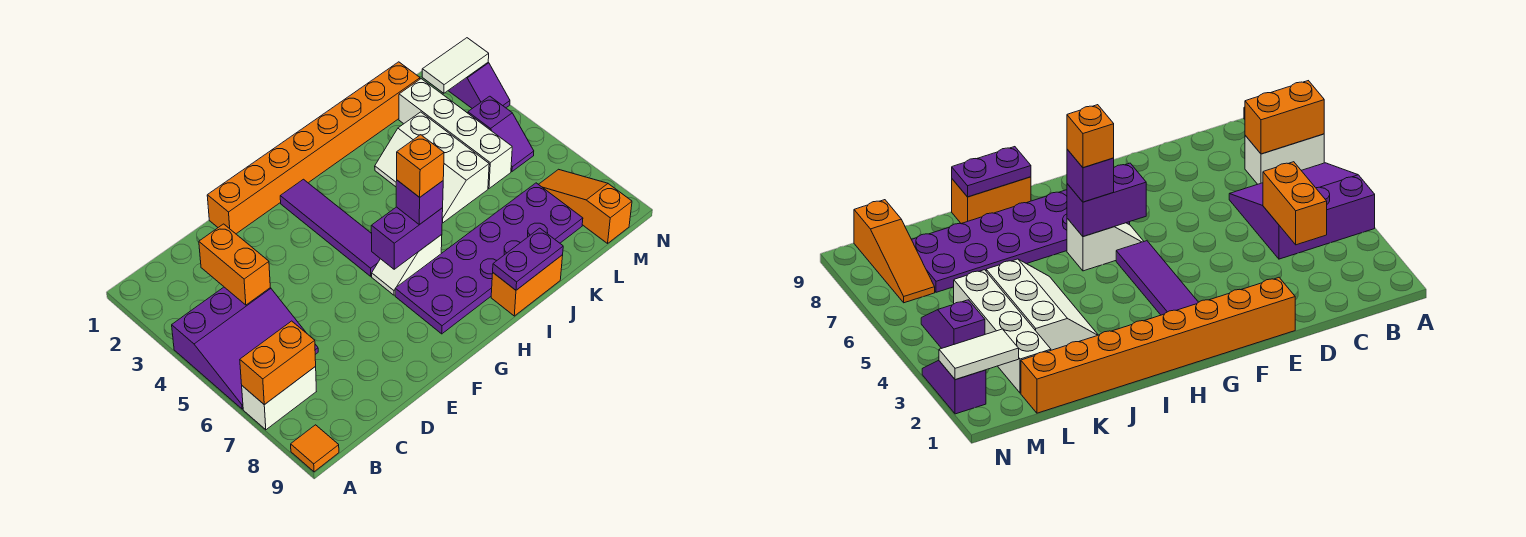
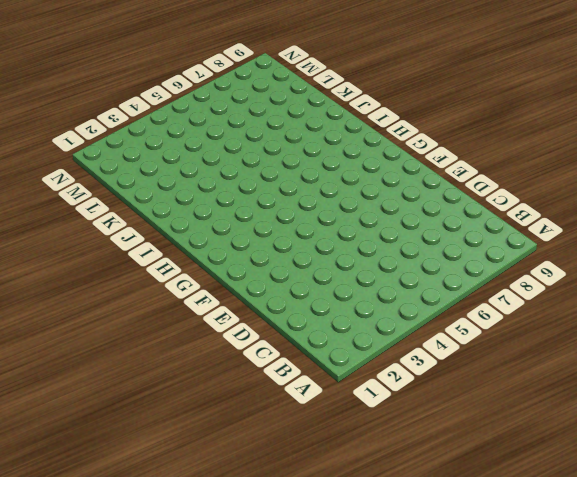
none -> purple 3x3 slope [172,287,318,409]
none -> white 1x2 brick [242,367,316,430]
none -> orange 1x1 tile [291,425,339,472]

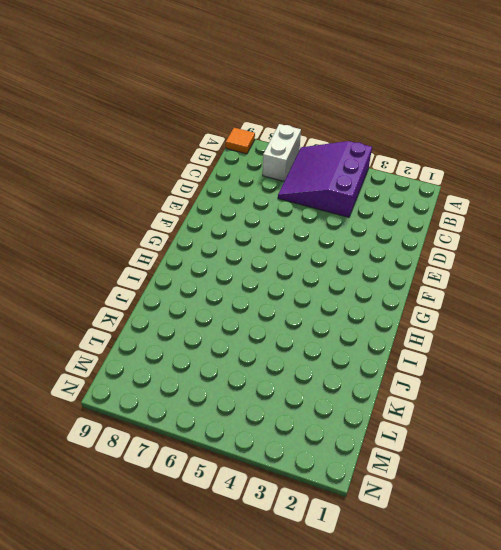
none -> orange 1x8 brick [207,62,420,234]
none -> purple 1x4 tile [280,179,380,276]
none -> white 1x2 slope [372,235,442,295]

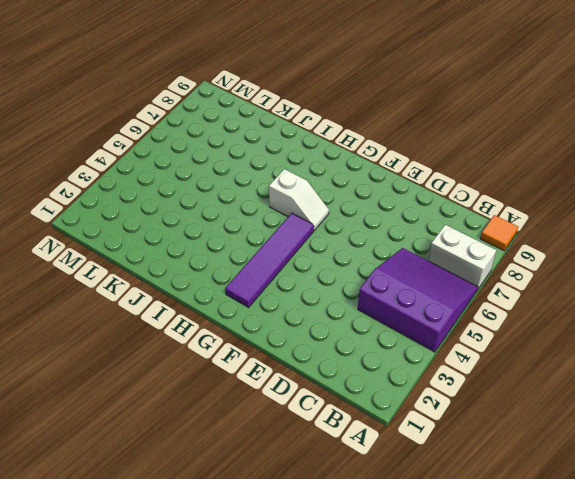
none -> orange 1x8 brick [207,62,420,234]
none -> purple 2x6 plate [395,183,583,334]
none -> orange 1x2 brick [491,255,563,316]

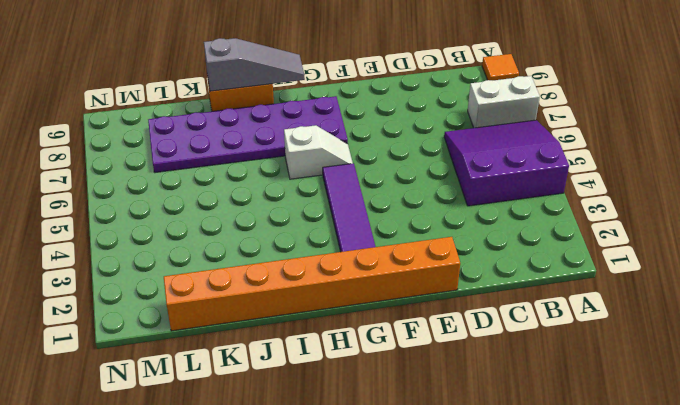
grey 1x3 slope [204,38,305,91] -> purple 1x2 plate [493,228,563,290]
none -> white 2x3 slope [375,112,489,223]
none -> white 1x4 brick [399,79,512,188]
none -> purple 1x2 slope [468,96,534,171]

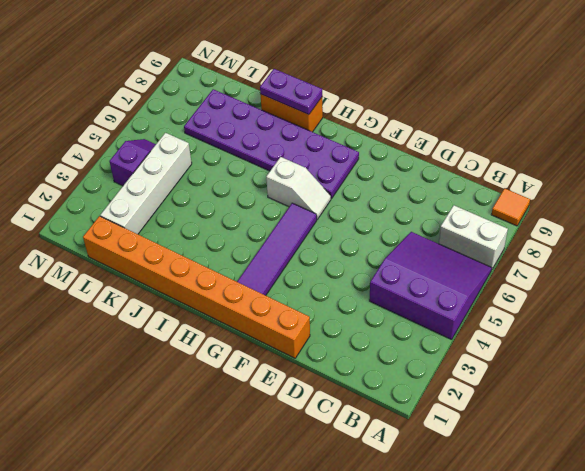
none -> white 2x3 slope [375,112,489,223]
none -> orange 1x3 slope [539,169,632,243]
none -> purple 1x2 slope [448,62,510,108]

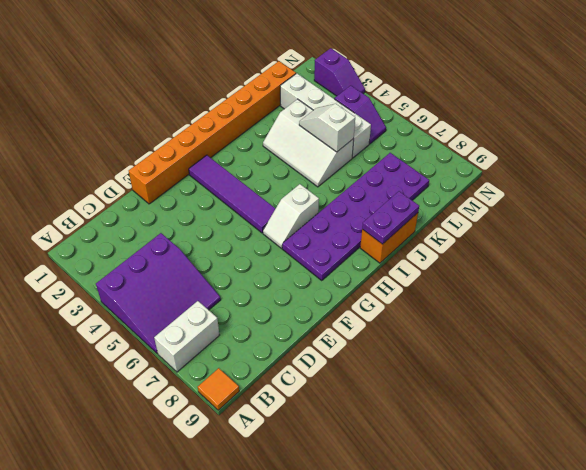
white 1x2 slope [299,104,355,152] -> none
none -> orange 1x3 slope [539,169,632,243]
none -> orange 1x2 brick [240,321,316,405]
none -> orange 1x2 brick [199,224,270,305]

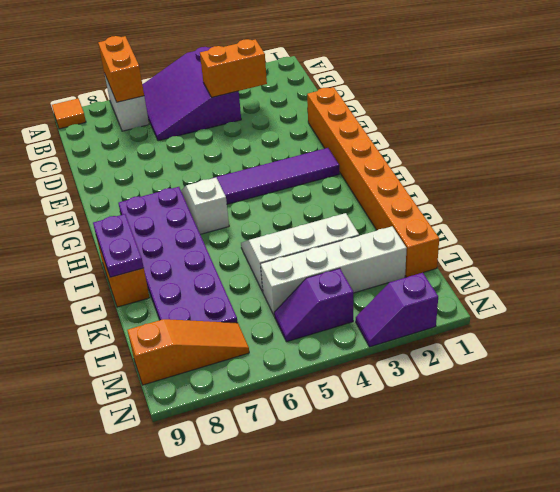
none -> purple 1x2 brick [371,207,443,269]
none -> white 1x2 tile [422,38,489,93]
none -> purple 1x1 brick [396,180,443,225]

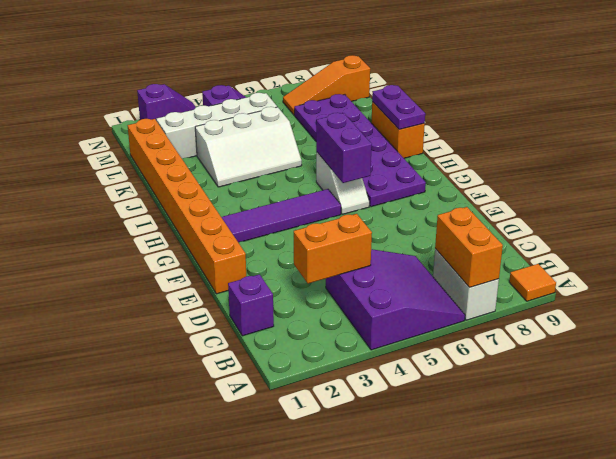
purple 1x1 brick [228,274,274,336] -> purple 1x1 brick moved to [396,180,443,225]
none -> white 1x2 tile [422,38,489,93]
none -> orange 1x1 brick [397,135,444,197]

